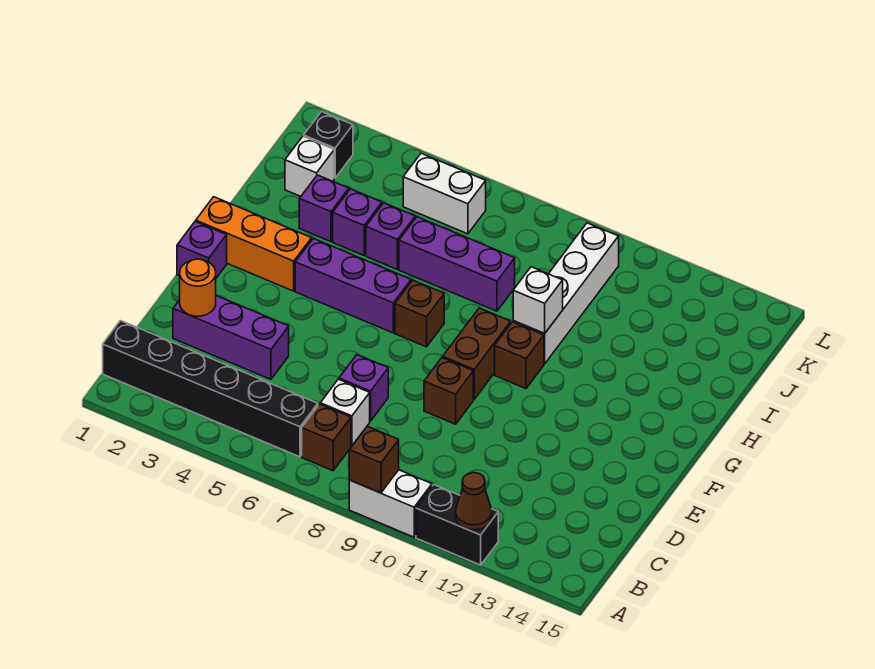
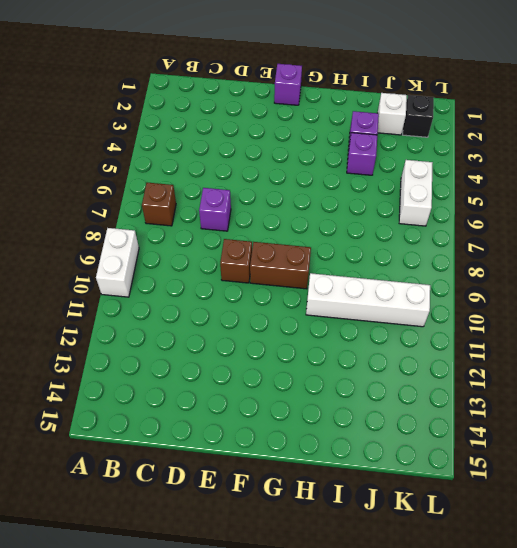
none -> black 1x2 brick [416,485,498,565]
none -> black 1x6 brick [103,321,318,457]
none -> white 1x1 brick [320,379,370,446]

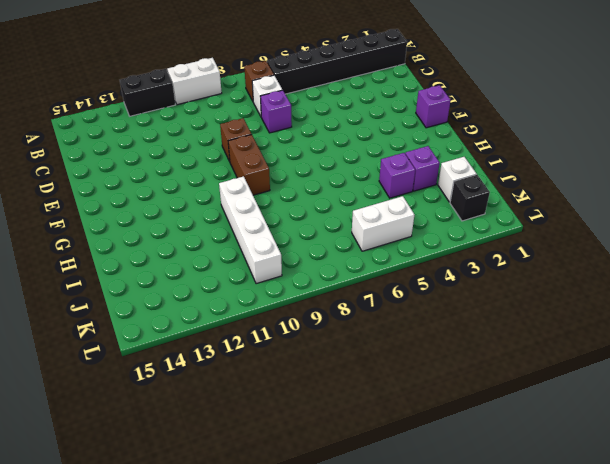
none -> purple 1x3 brick [173,296,289,379]
none -> orange 1x3 brick [196,197,312,291]
none -> purple 1x3 brick [295,238,411,333]

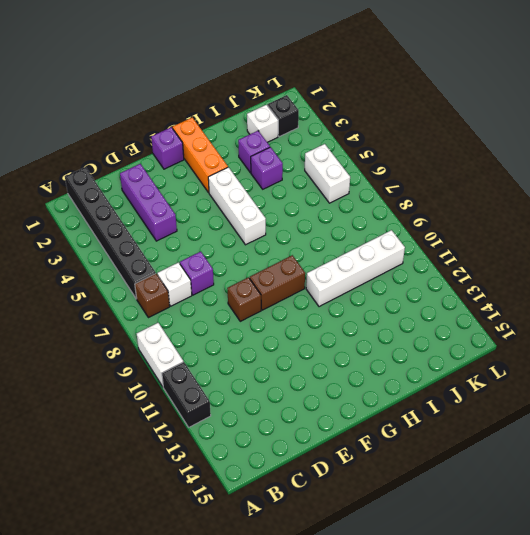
white 1x3 brick [208,167,266,245] -> purple 1x3 brick [295,238,411,333]
none -> brown 1x1 brick [395,280,444,347]
none -> brown 1x1 brick [495,322,544,389]
none -> purple 1x1 brick [366,203,415,269]

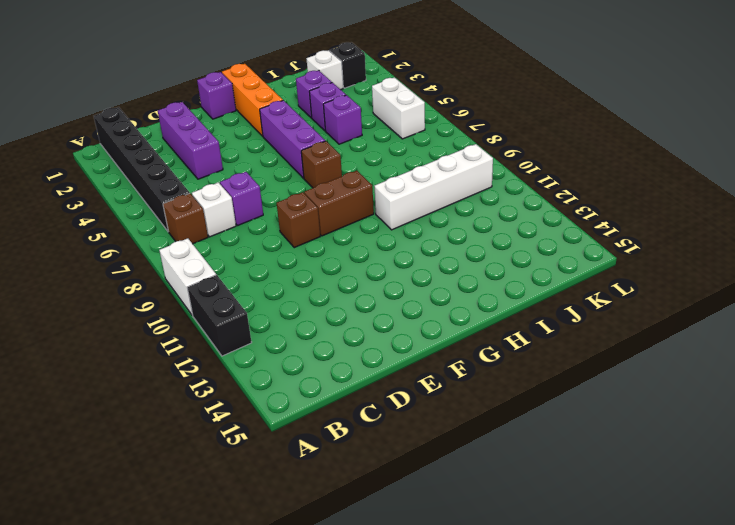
none -> brown 1x1 brick [495,322,544,389]
none -> purple 1x3 brick [399,217,515,311]
none -> brown 1x1 brick [349,426,399,493]

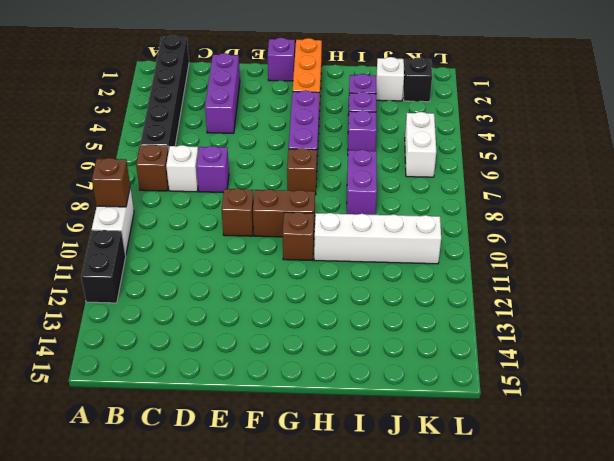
purple 1x2 brick [347,150,377,215] -> purple 1x3 brick [399,217,515,311]
none -> brown 1x1 cone [456,473,492,530]
none -> orange 1x1 round brick [180,259,216,316]
none -> white 1x1 brick [513,267,563,333]

